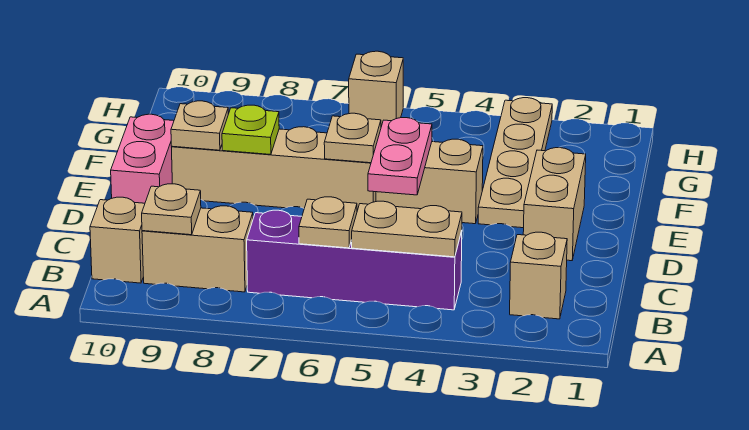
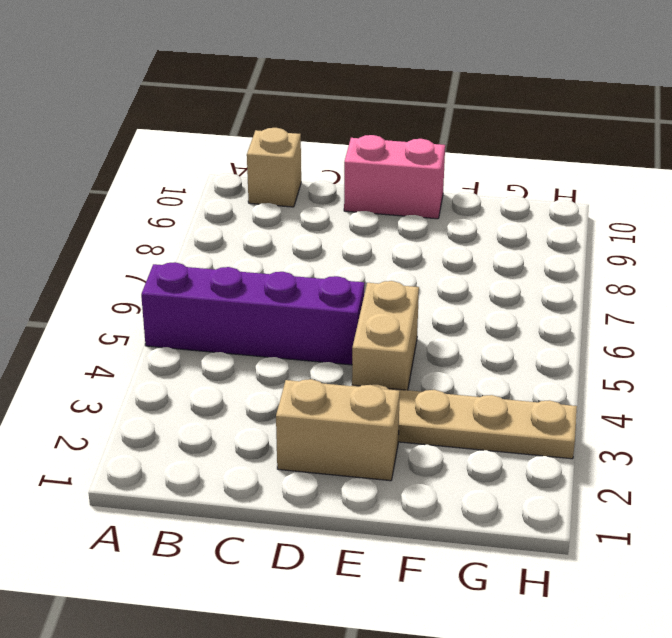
purple 1x4 brick [141,262,364,365] -> purple 1x4 brick turned to [247,210,462,310]
none -> tan 1x1 brick [510,232,567,319]
none -> tan 1x2 brick [142,206,253,292]
none -> tan 1x4 brick [172,127,376,211]

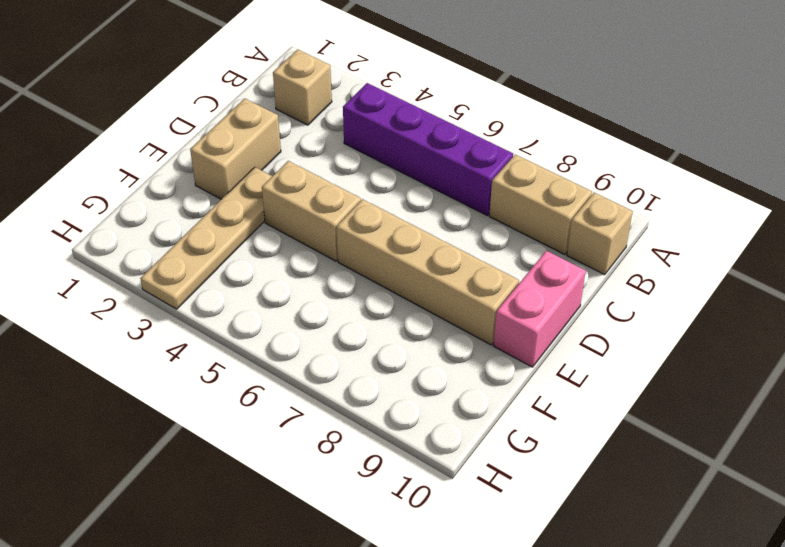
none -> tan 1x1 brick [349,51,403,127]
none -> tan 1x2 plate [352,201,462,257]
none -> tan 1x1 plate [299,197,357,248]

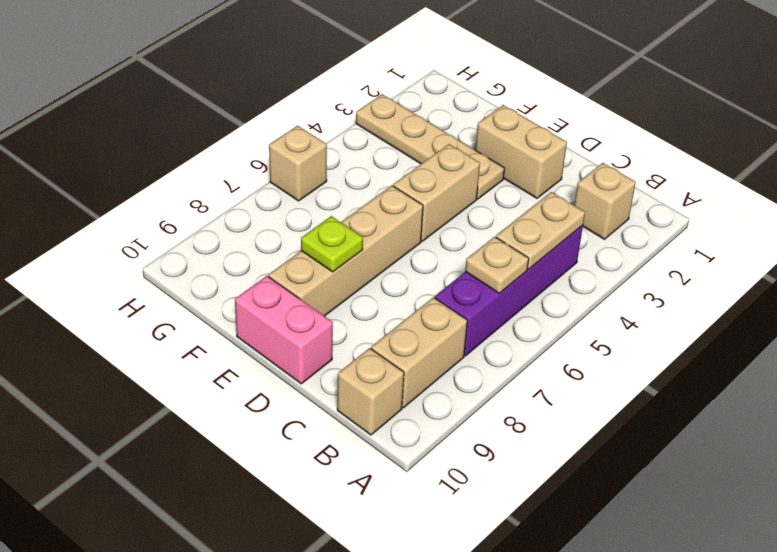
none -> tan 1x1 plate [142,184,201,235]
none -> pink 1x2 plate [368,118,432,195]
none -> tan 1x1 plate [324,113,381,163]

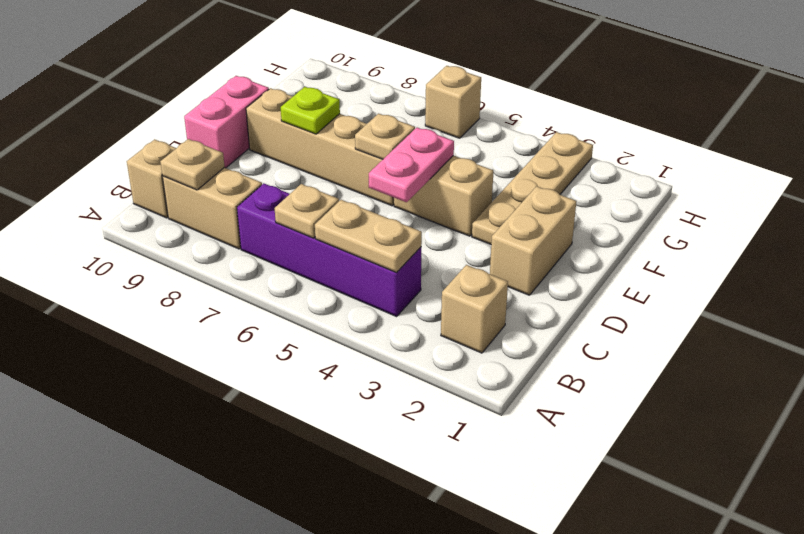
none -> tan 1x1 plate [171,101,228,150]

